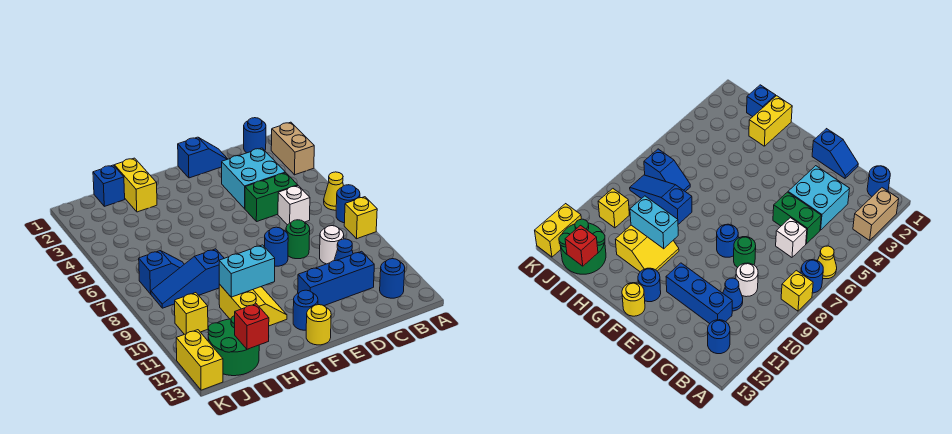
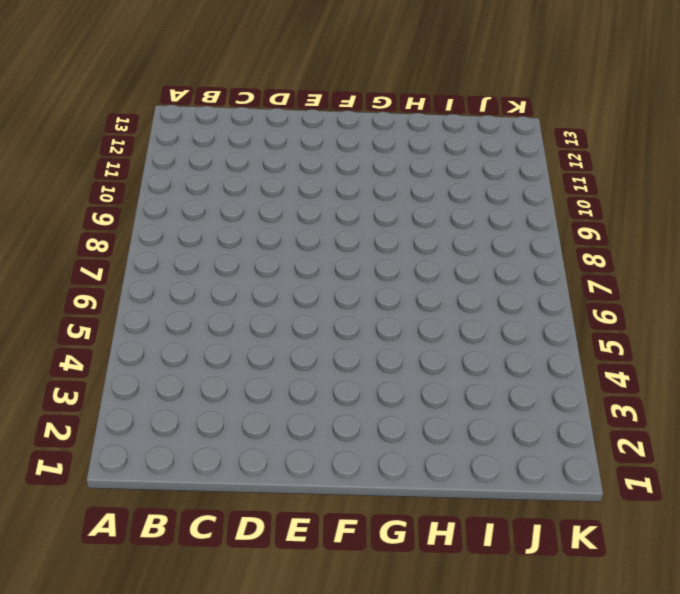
none -> tan 1x2 brick [271,122,314,175]
none -> yellow 1x1 cone [324,172,343,210]
none -> blue 1x1 round brick [336,185,360,223]

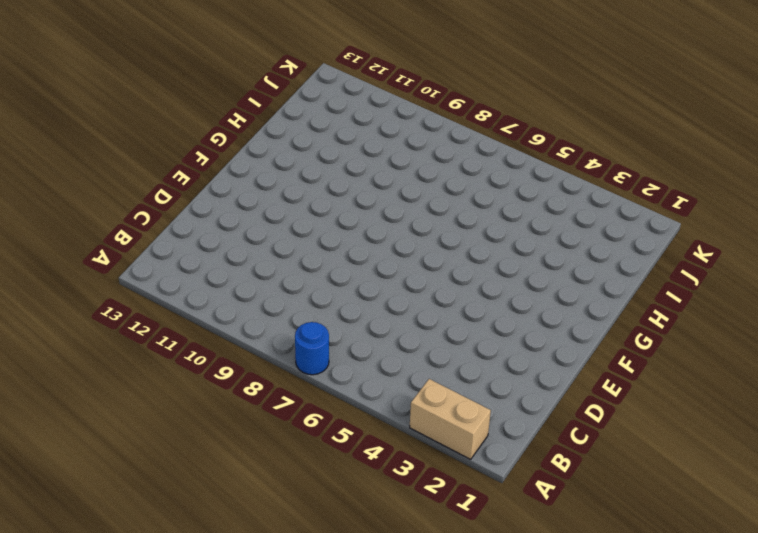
none -> yellow 1x1 cone [324,172,343,210]
none -> yellow 1x1 brick [344,197,377,239]
none -> blue 1x1 round brick [244,118,266,153]

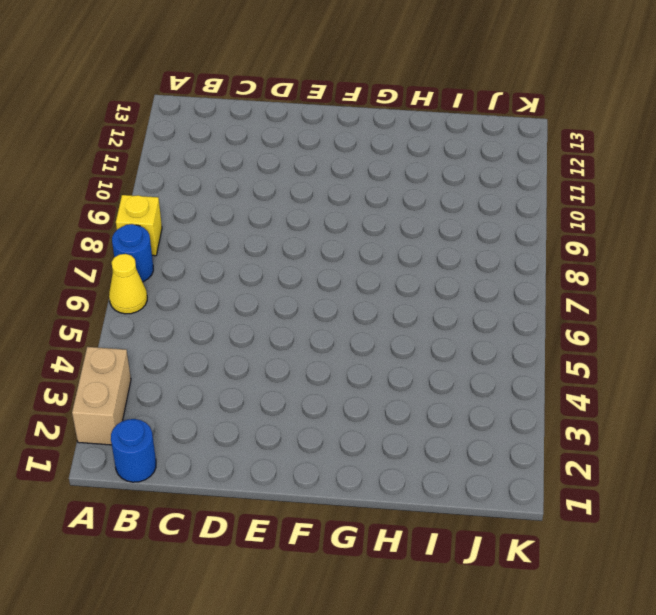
none -> blue 1x1 round brick [380,259,405,298]
none -> cyan 2x2 brick [222,148,285,209]
none -> green 1x2 brick [245,173,298,222]

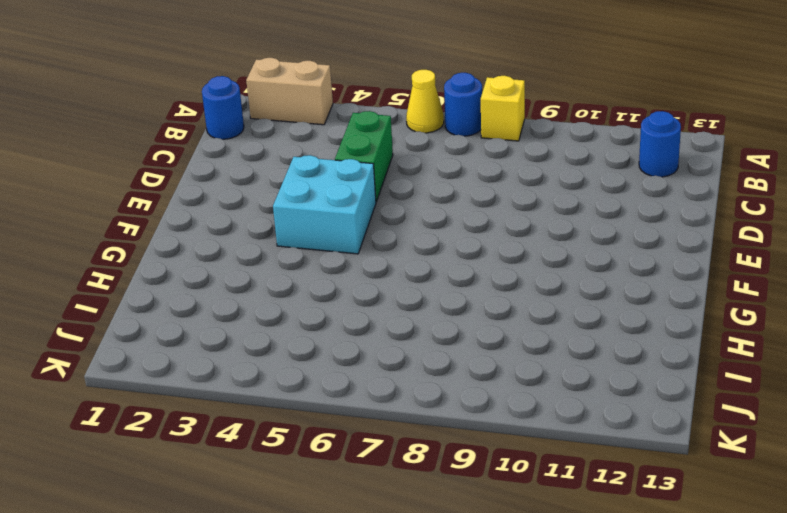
cyan 2x2 brick [273,155,376,254] -> cyan 2x2 brick moved to [222,148,285,209]
none -> white 1x1 brick [278,186,310,225]
none -> white 1x1 round brick [320,226,344,264]
none -> blue 1x1 cone [334,239,353,261]

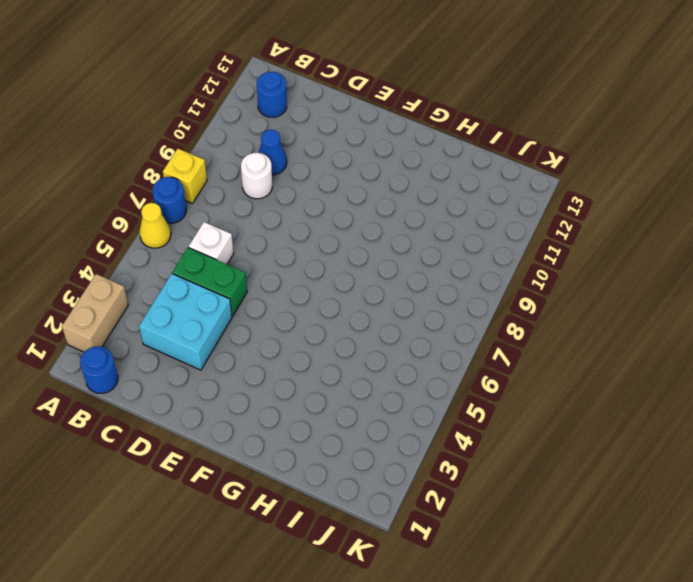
none -> blue 1x3 brick [298,251,374,306]
none -> blue 1x2 slope [178,137,227,178]
none -> green 1x1 round brick [286,220,310,259]

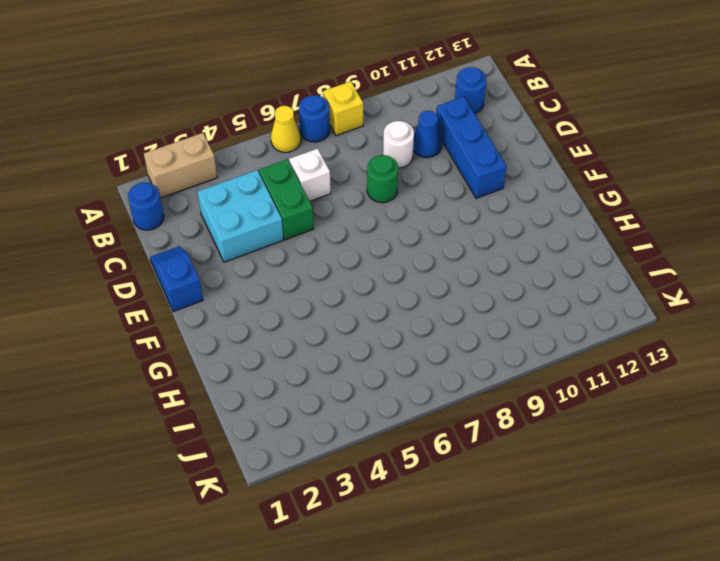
none -> blue 1x1 round brick [265,227,288,266]
none -> blue 1x1 round brick [293,290,318,330]
none -> yellow 1x1 round brick [306,305,331,345]

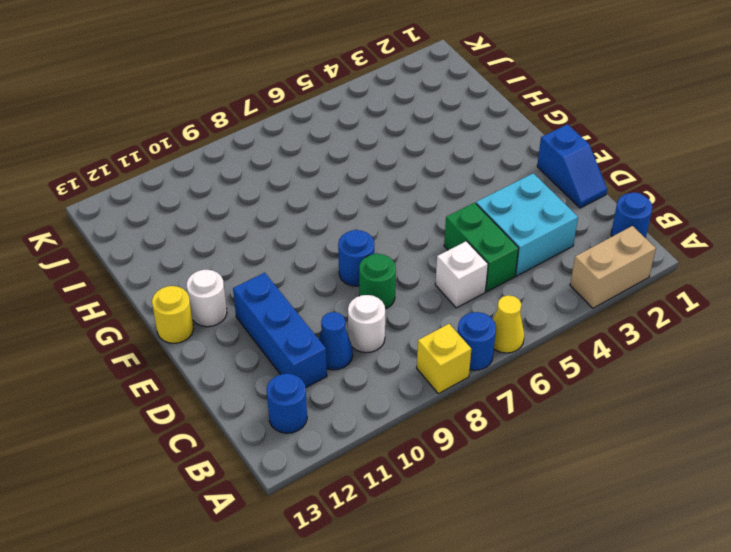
white 1x1 round brick [187,270,227,327] -> blue 1x1 round brick [293,290,318,330]
none -> yellow 2x2 slope [219,284,287,326]
none -> yellow 1x2 brick [114,158,157,212]
none -> blue 1x3 slope [151,249,224,308]

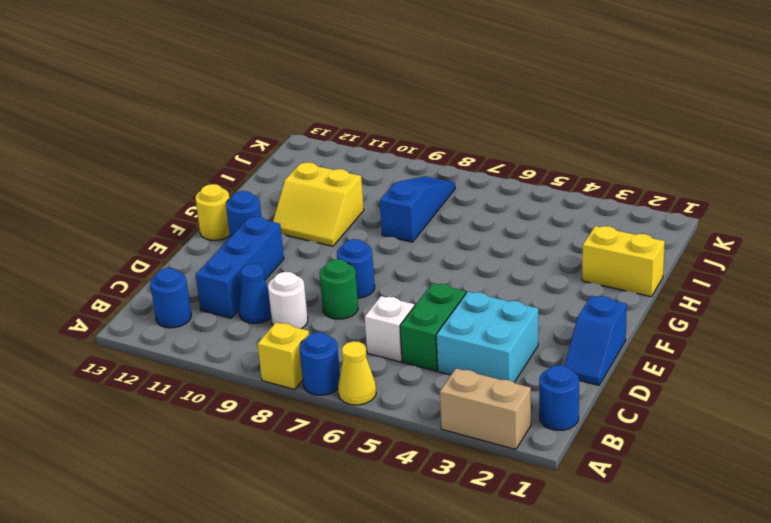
none -> blue 1x1 brick [93,165,125,206]
none -> blue 1x2 slope [139,251,184,294]
none -> green 2x2 round brick [208,316,259,376]

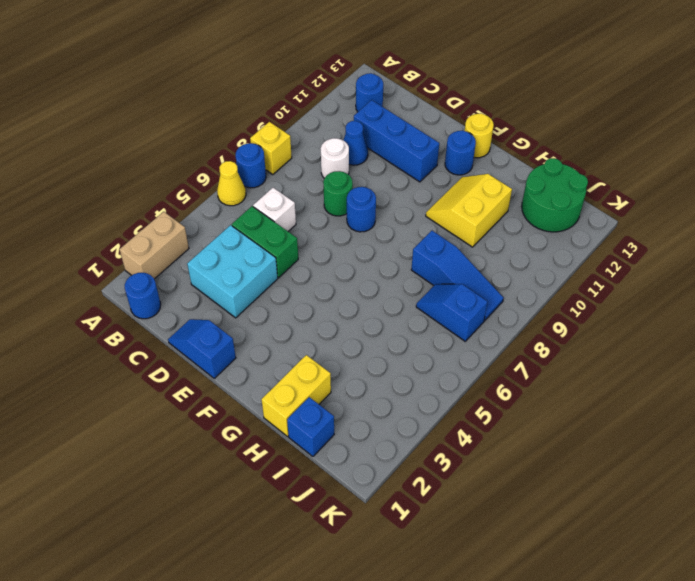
none -> yellow 1x1 brick [175,293,208,334]
none -> yellow 1x2 brick [176,330,223,390]
none -> cyan 1x2 brick [219,245,275,297]

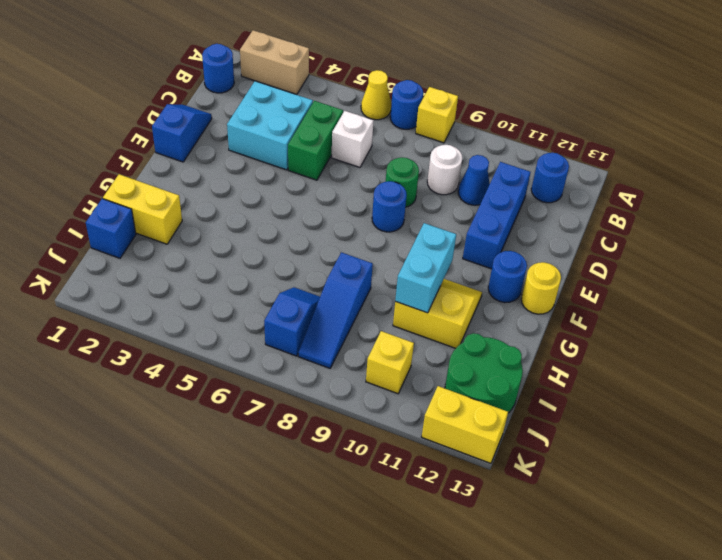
none -> red 1x1 brick [235,304,269,349]

